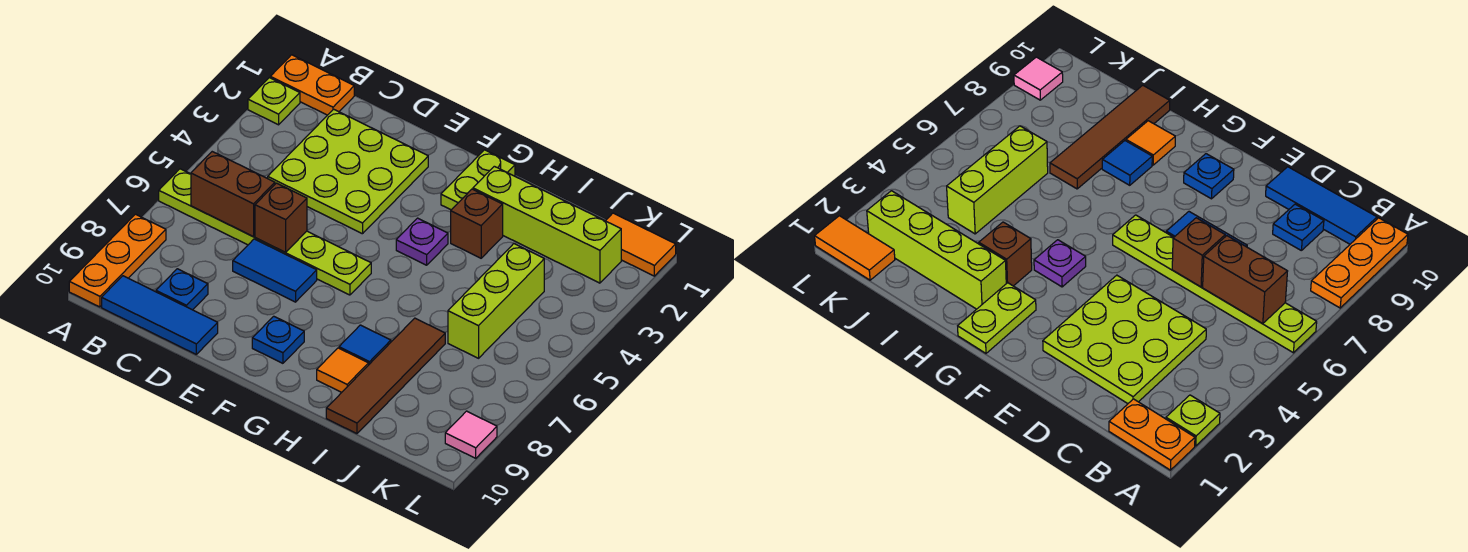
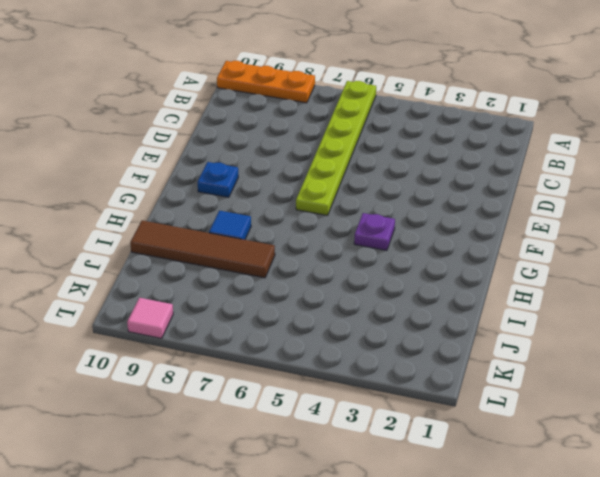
none -> orange 1x2 plate [270,55,354,115]
none -> lime 1x1 plate [248,78,300,125]
none -> blue 1x3 tile [102,276,218,354]

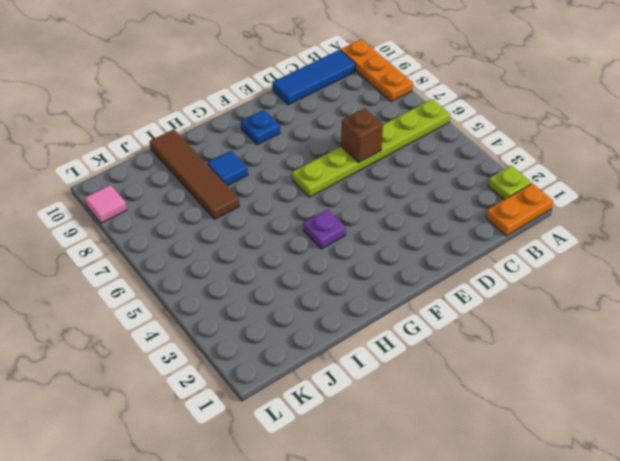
none -> lime 3x3 plate [268,109,428,234]
none -> blue 1x1 plate [156,269,208,310]
none -> blue 1x2 tile [233,239,317,302]

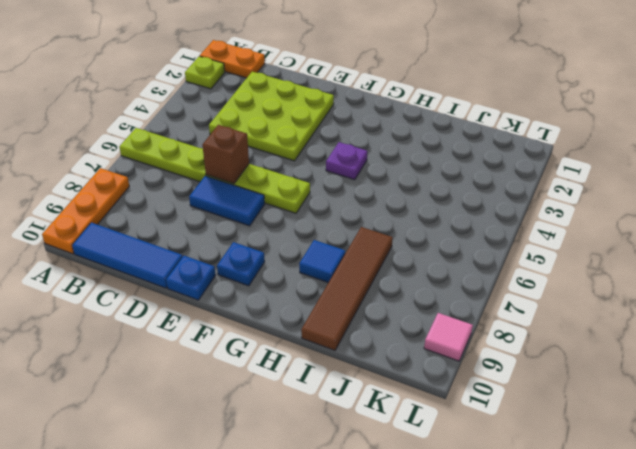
blue 1x1 plate [166,256,216,300] -> blue 1x1 plate moved to [156,269,208,310]
none -> lime 1x2 plate [441,150,515,210]
none -> lime 1x4 brick [473,166,621,283]
none -> brown 1x1 brick [451,189,503,258]

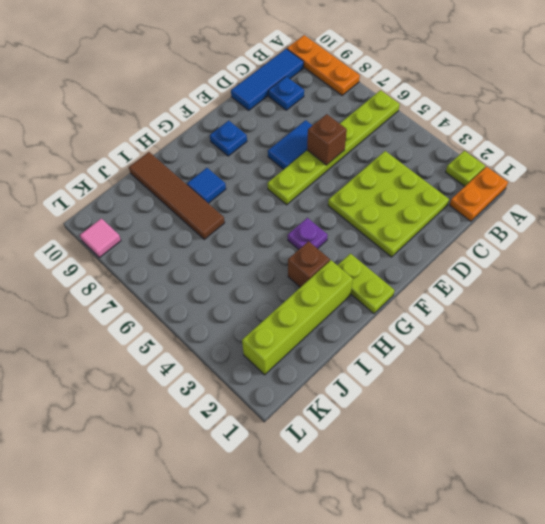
none -> orange 1x1 tile [317,348,369,392]
none -> lime 1x3 brick [448,244,544,358]
none -> orange 1x2 tile [606,213,676,276]

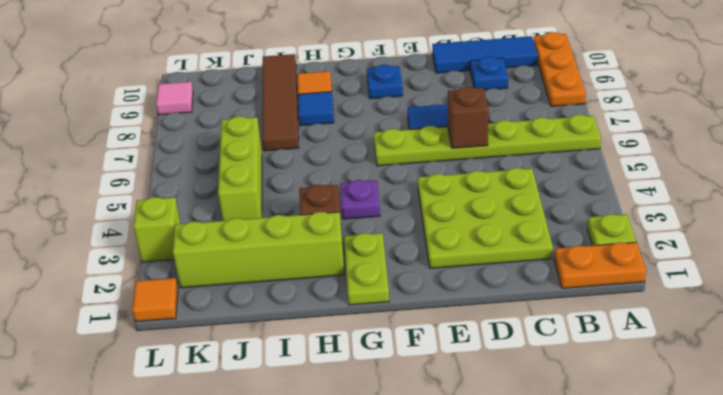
orange 1x1 tile [132,278,178,322] -> orange 1x2 tile [606,213,676,276]
lime 1x1 brick [133,197,181,262] -> none
none -> brown 1x2 brick [191,152,275,236]

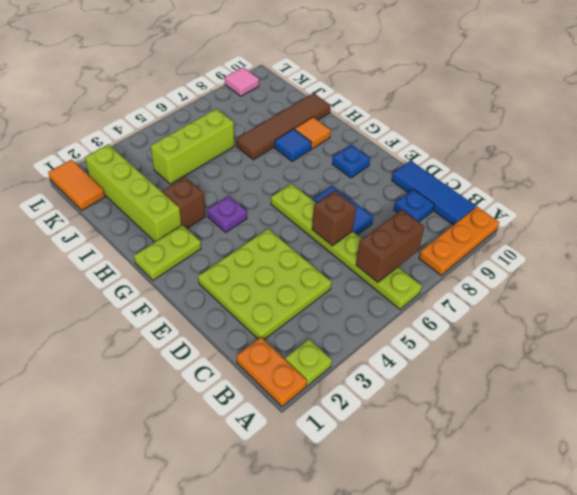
brown 1x2 brick [356,210,425,283] -> brown 1x2 brick turned to [191,152,275,236]

